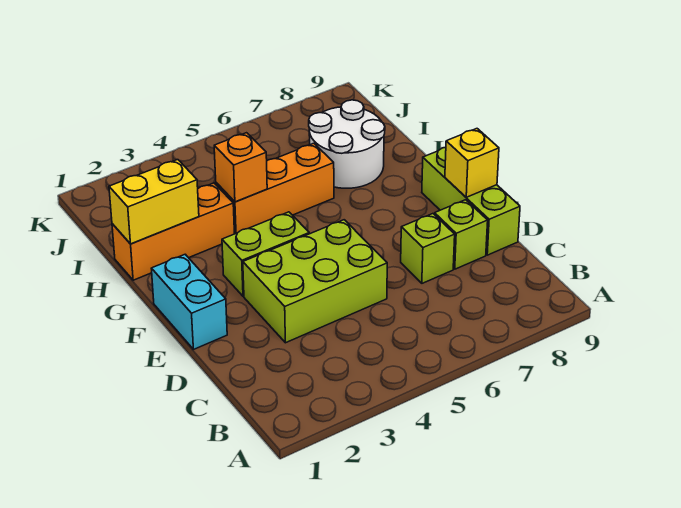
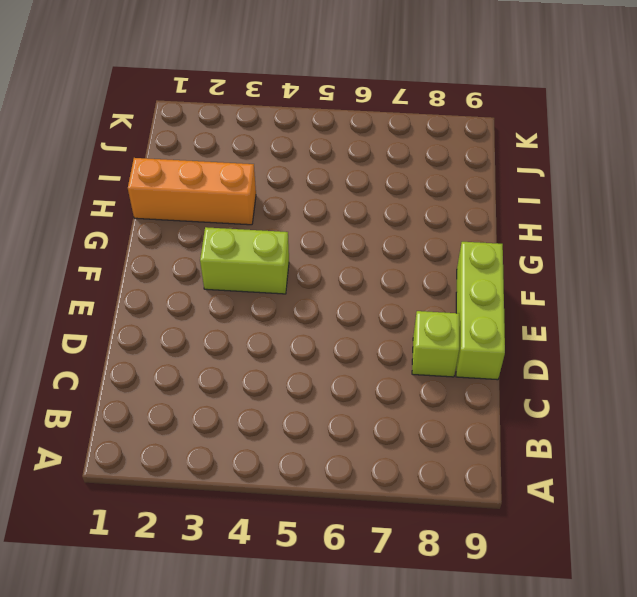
none -> lime 2x3 brick [243,220,387,343]
none -> lime 1x1 brick [401,214,455,283]
none -> cyan 1x2 brick [151,254,227,350]

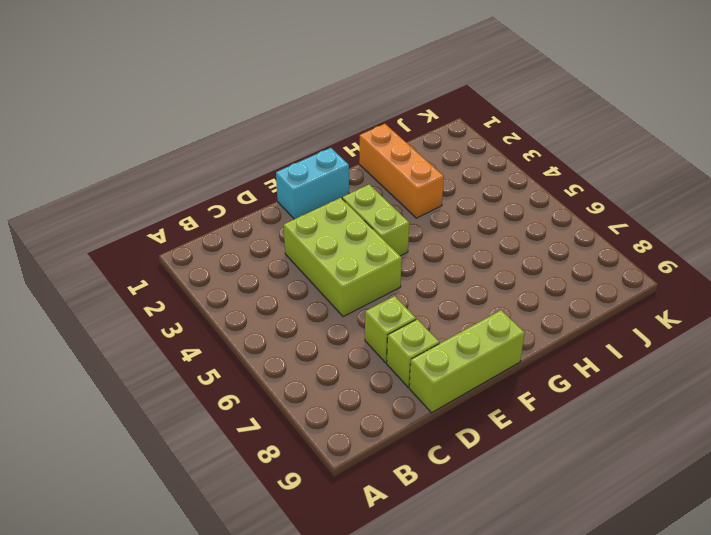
none -> orange 1x3 brick [216,143,334,234]
none -> white 2x2 round brick [309,100,385,188]
none -> yellow 1x1 brick [445,129,499,197]

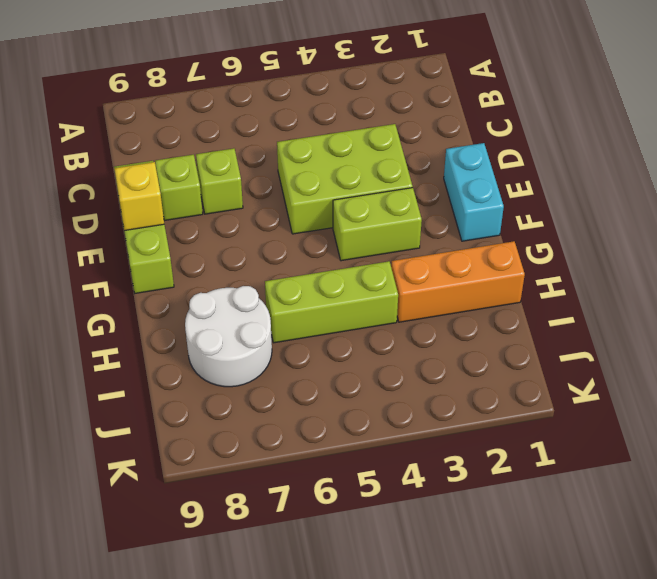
lime 1x3 brick [265,261,398,343] -> orange 1x3 brick [216,143,334,234]
none -> yellow 1x2 brick [109,160,199,244]
none -> orange 1x1 brick [214,133,267,202]

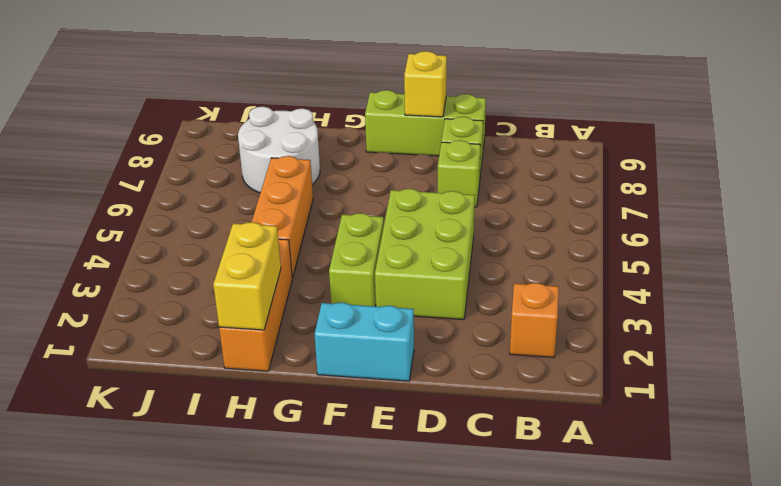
orange 1x1 brick [510,283,559,357] -> orange 1x1 brick moved to [214,133,267,202]

